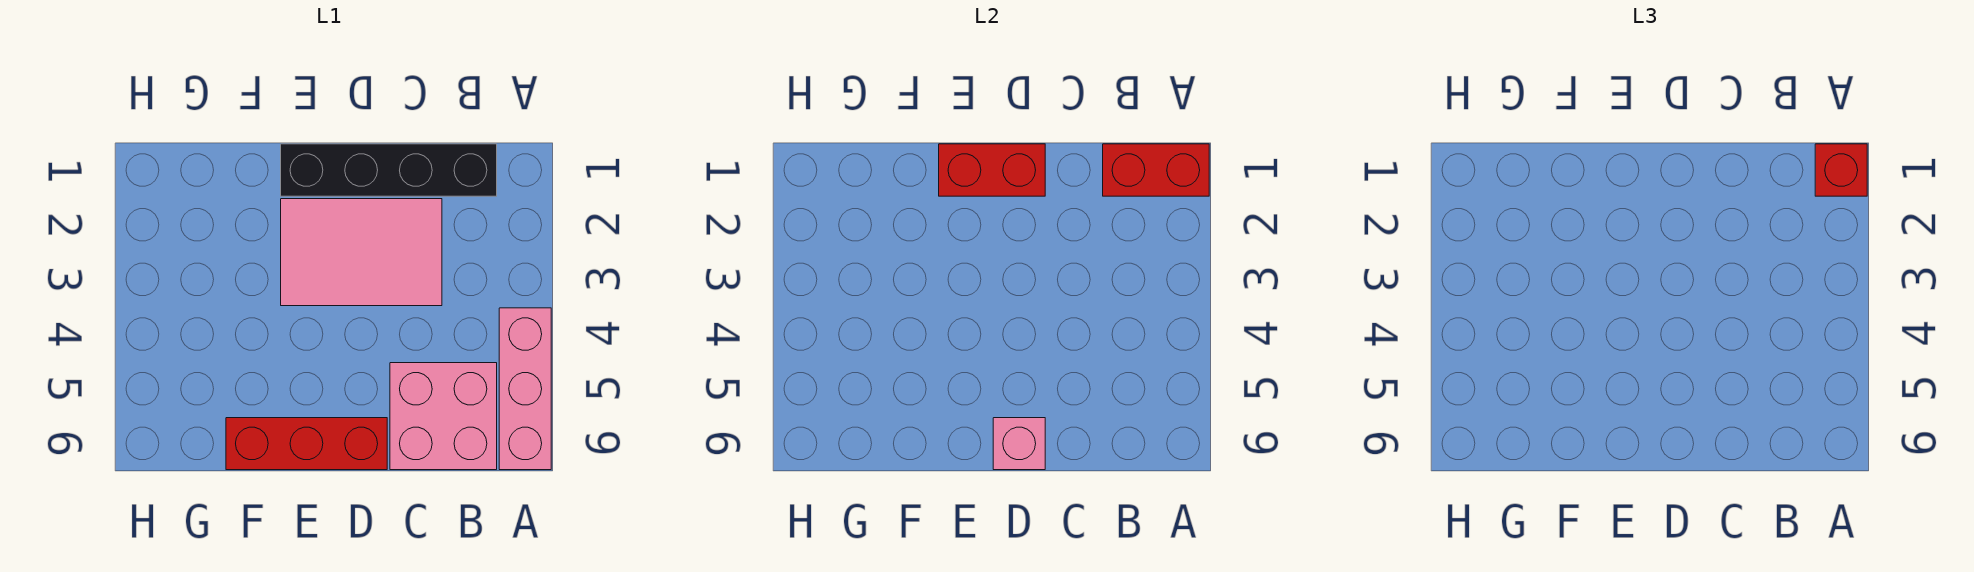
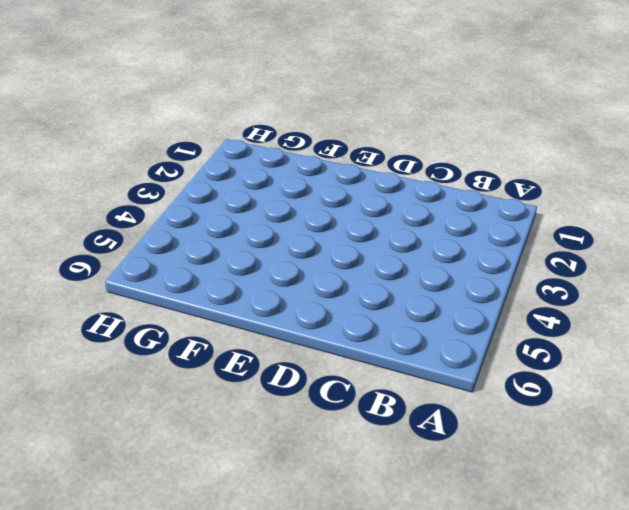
none -> pink 1x3 brick [499,308,551,470]
none -> black 1x4 brick [281,144,497,196]

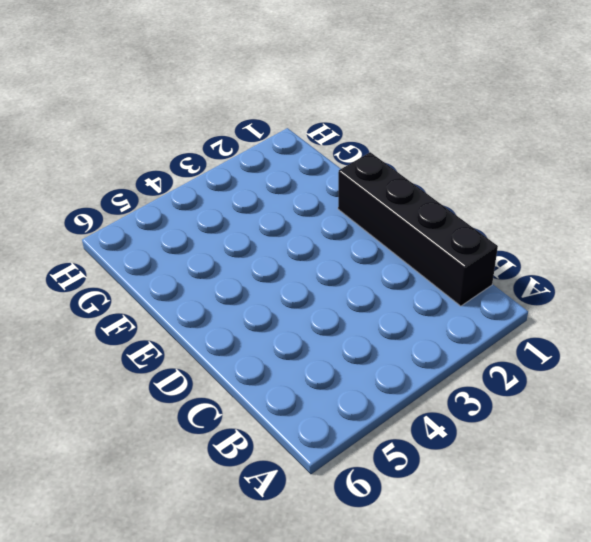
none -> pink 1x3 brick [499,308,551,470]
none -> pink 2x2 brick [390,363,497,470]

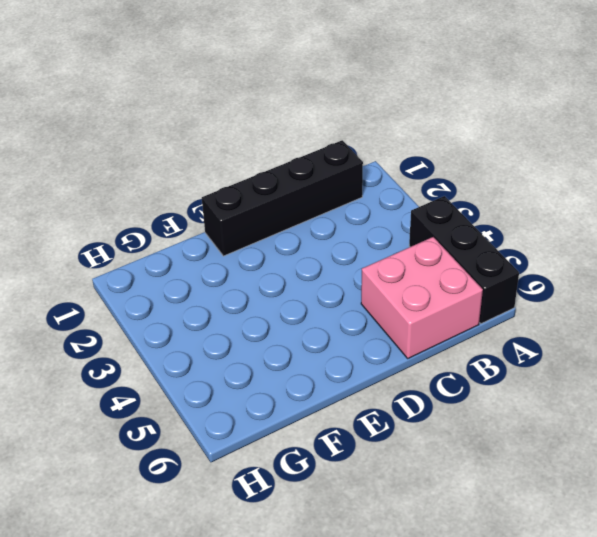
black 1x3 brick [409,196,519,324] -> pink 1x3 brick [499,308,551,470]
none -> pink 2x3 tile [281,199,442,306]
none -> red 1x3 brick [226,418,387,470]

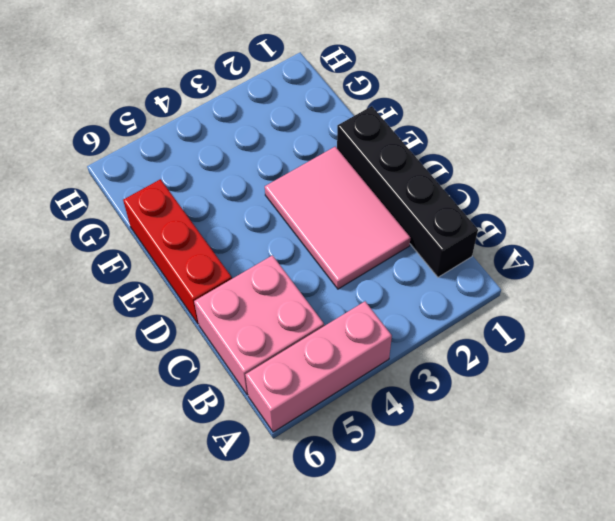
none -> red 1x2 brick [1103,144,1209,196]
none -> red 1x2 brick [939,144,1045,196]

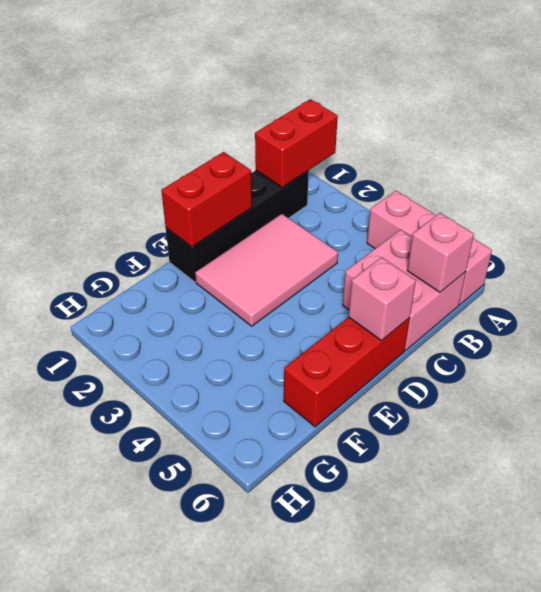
pink 1x1 brick [407,213,474,292] -> none
none -> red 1x1 brick [1815,144,1867,196]

